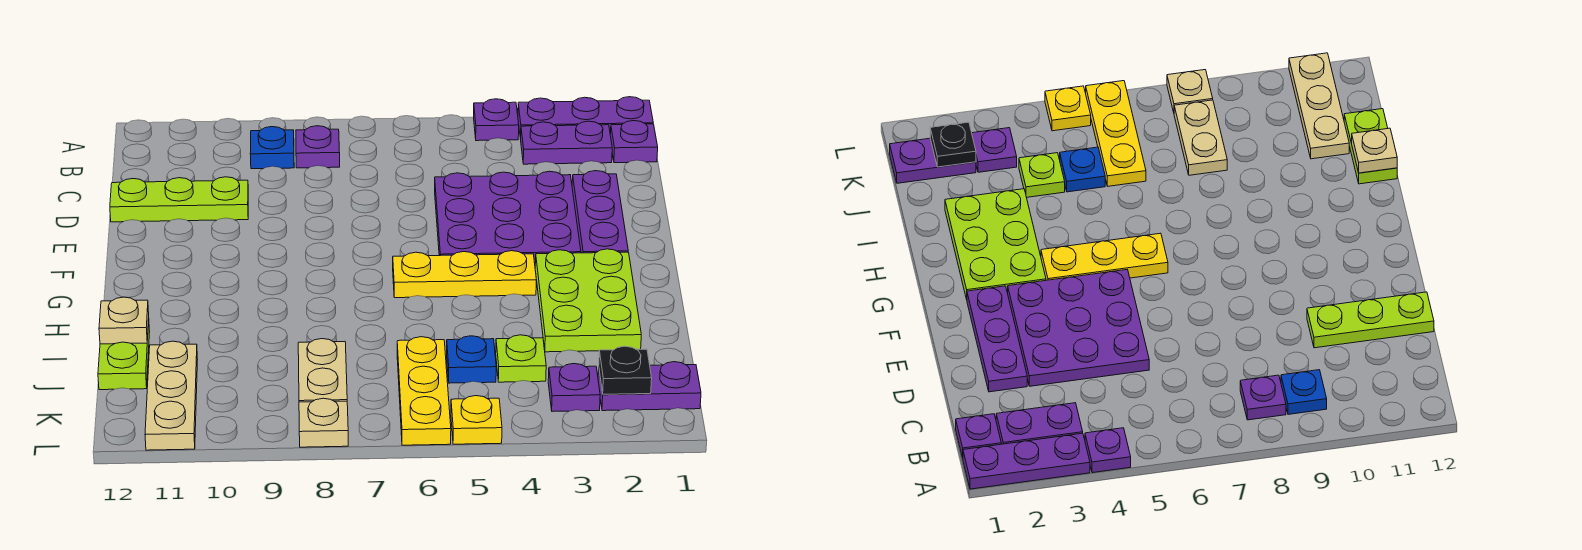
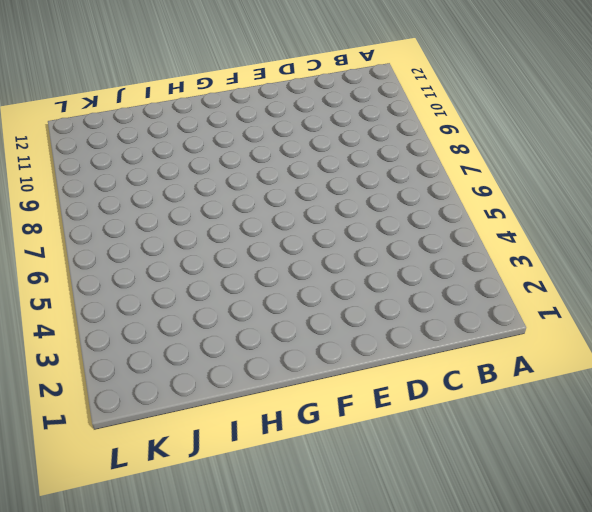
none -> purple 1x3 plate [518,97,653,139]
none -> purple 1x1 plate [474,99,519,141]
none -> purple 1x1 plate [610,121,658,163]

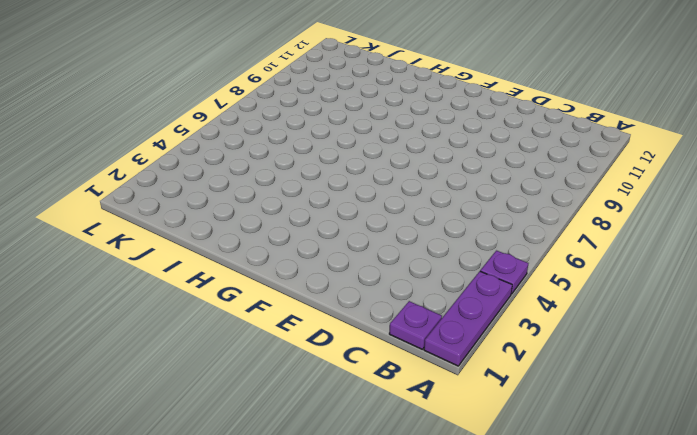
none -> purple 1x2 plate [521,121,612,164]
none -> purple 1x1 plate [296,126,340,168]
none -> blue 1x1 plate [250,127,294,169]

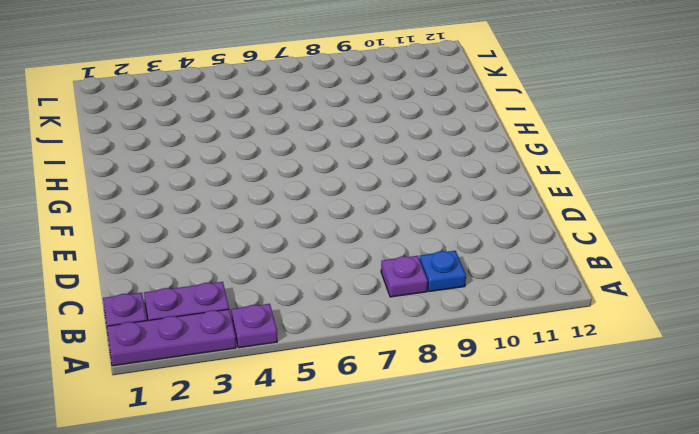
none -> purple 1x3 plate [572,171,628,253]
none -> purple 3x3 plate [435,171,581,263]
none -> lime 1x3 plate [110,177,248,222]

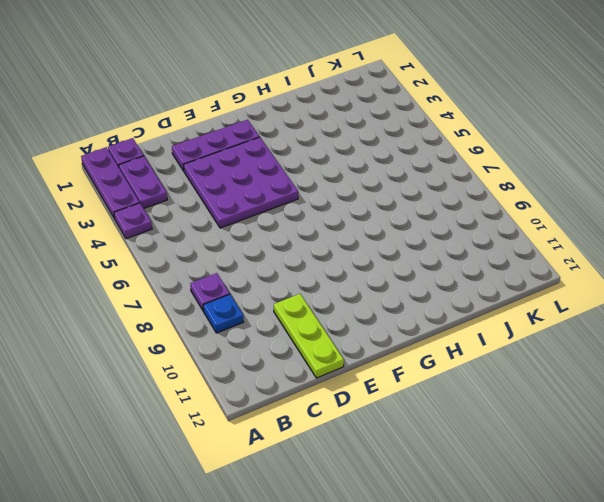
none -> lime 2x3 plate [535,249,641,352]
none -> yellow 1x3 plate [393,251,536,298]
none -> lime 1x2 plate [98,320,150,390]

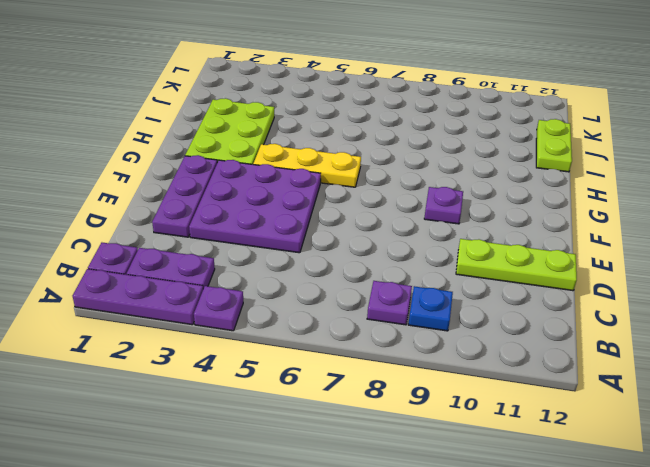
purple 1x1 plate [424,187,463,224] -> purple 1x1 plate moved to [548,364,600,412]
none -> lime 1x1 plate [496,335,546,382]
none -> blue 1x1 plate [447,336,496,383]
none -> yellow 1x3 plate [397,337,451,445]

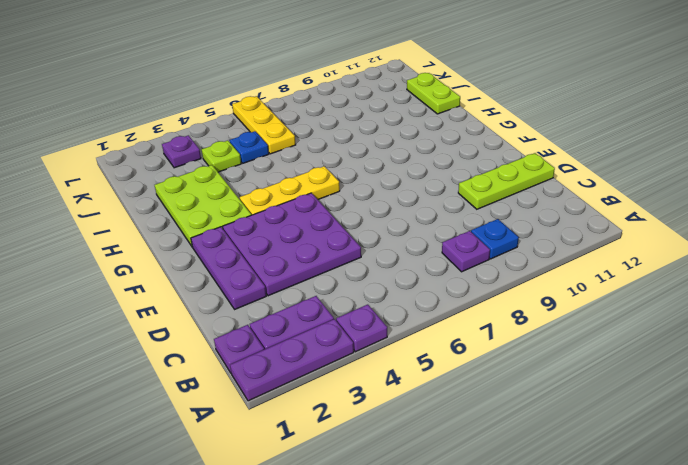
none -> tan 1x2 plate [298,339,347,402]
none -> tan 1x3 plate [145,341,198,450]
none -> purple 1x2 plate [598,362,701,411]

